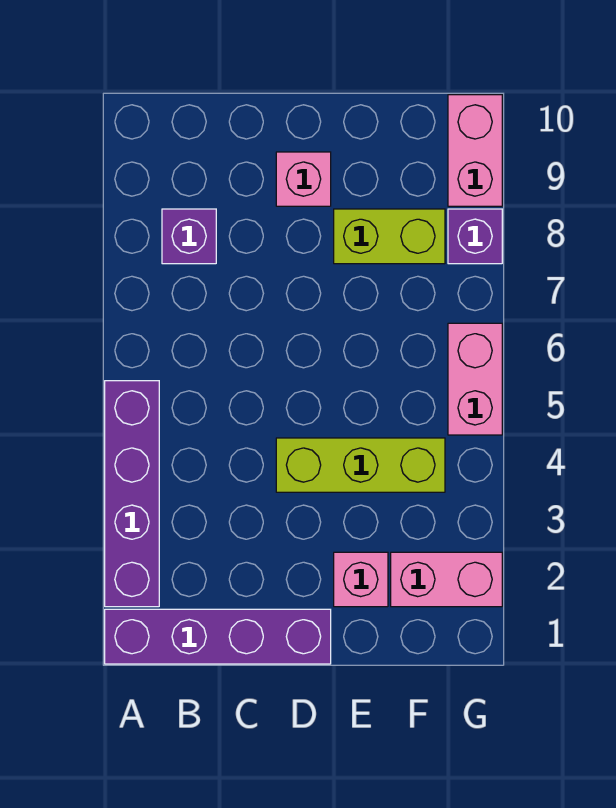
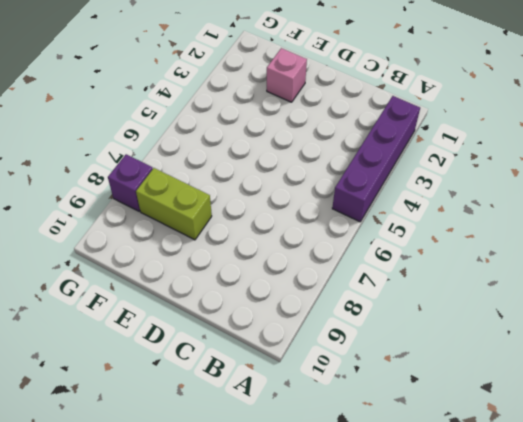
none -> purple 1x4 brick [105,609,331,664]
none -> purple 1x1 brick [162,209,216,264]

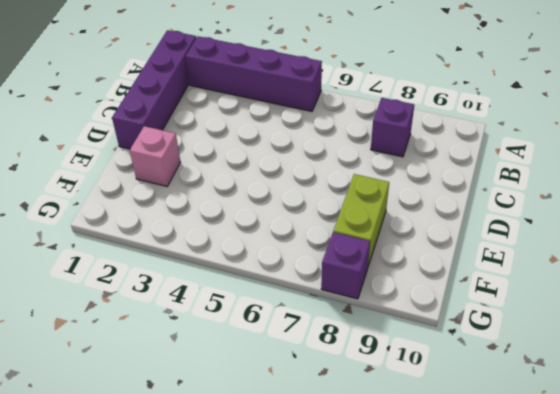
none -> lime 1x3 brick [276,438,445,492]
none -> pink 1x1 brick [276,152,331,206]

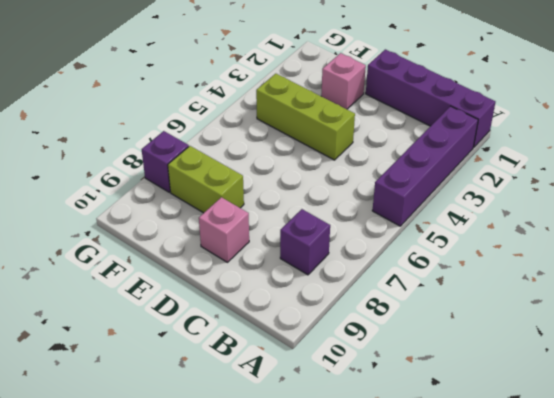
none -> pink 1x2 brick [391,552,502,607]
none -> pink 1x2 brick [448,323,502,435]

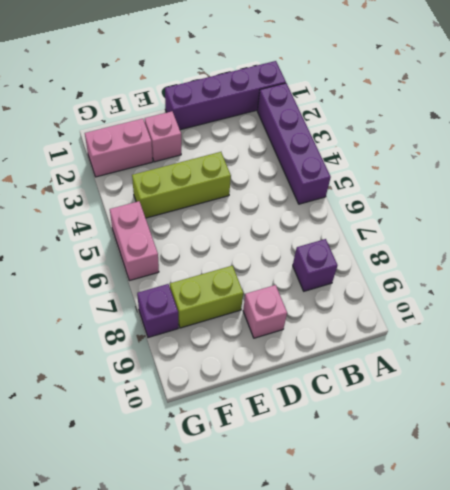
none -> pink 1x2 brick [448,95,502,206]

